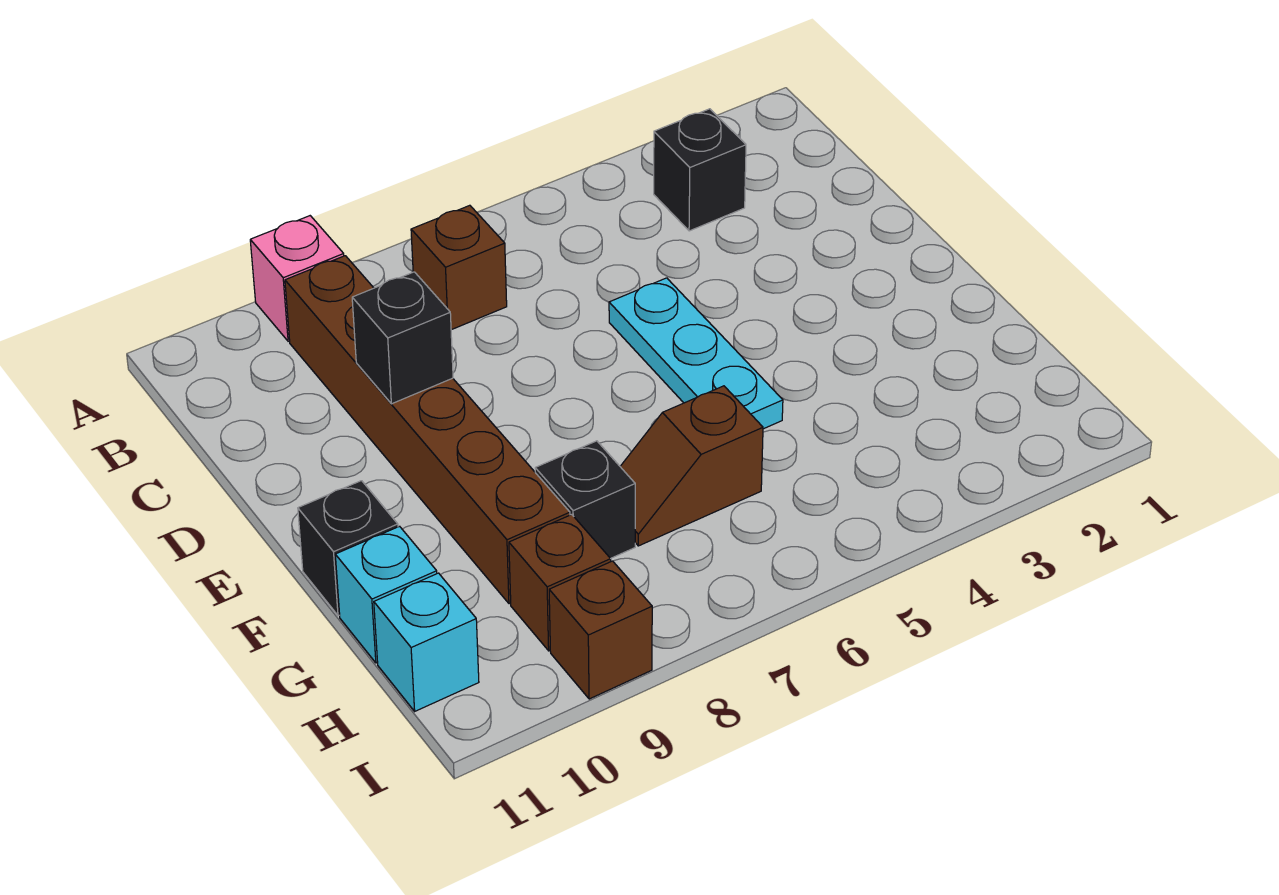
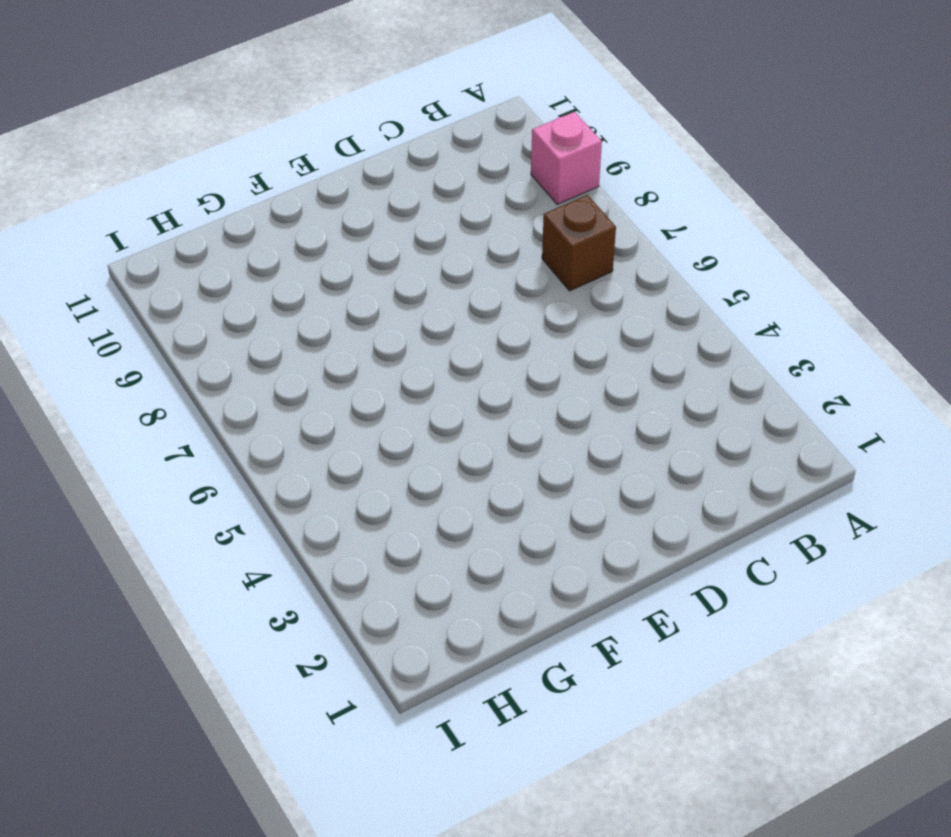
none -> black 1x1 brick [654,109,746,231]
none -> brown 1x6 brick [285,256,570,604]
none -> cyan 1x3 plate [609,278,783,429]

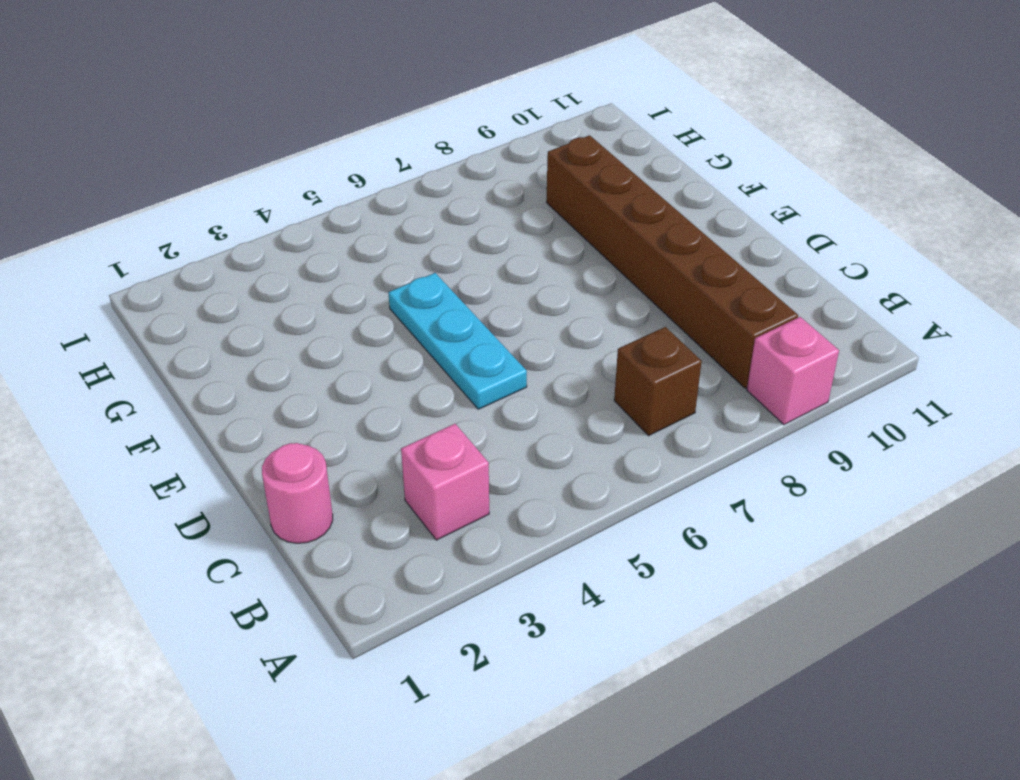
pink 1x1 brick [401,424,489,540] -> black 1x1 brick [654,109,746,231]
pink 1x1 round brick [262,443,333,543] -> none
none -> black 1x1 brick [298,481,398,616]
none -> brown 1x2 slope [620,386,763,546]
none -> black 1x1 brick [535,441,635,559]

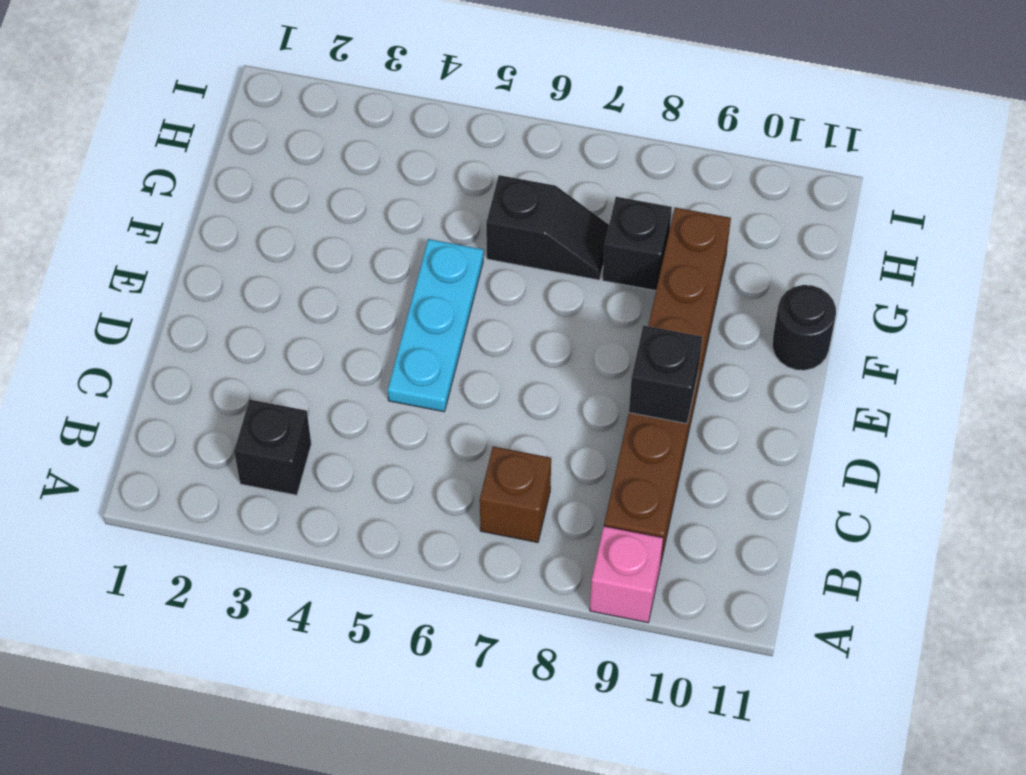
black 1x1 round brick [772,285,836,370] -> black 1x1 brick [298,481,398,616]
black 1x2 slope [486,175,609,280] -> brown 1x2 slope [620,386,763,546]
none -> cyan 1x1 brick [335,526,437,663]
none -> brown 1x1 brick [509,515,611,651]
none -> cyan 1x1 brick [374,573,479,711]

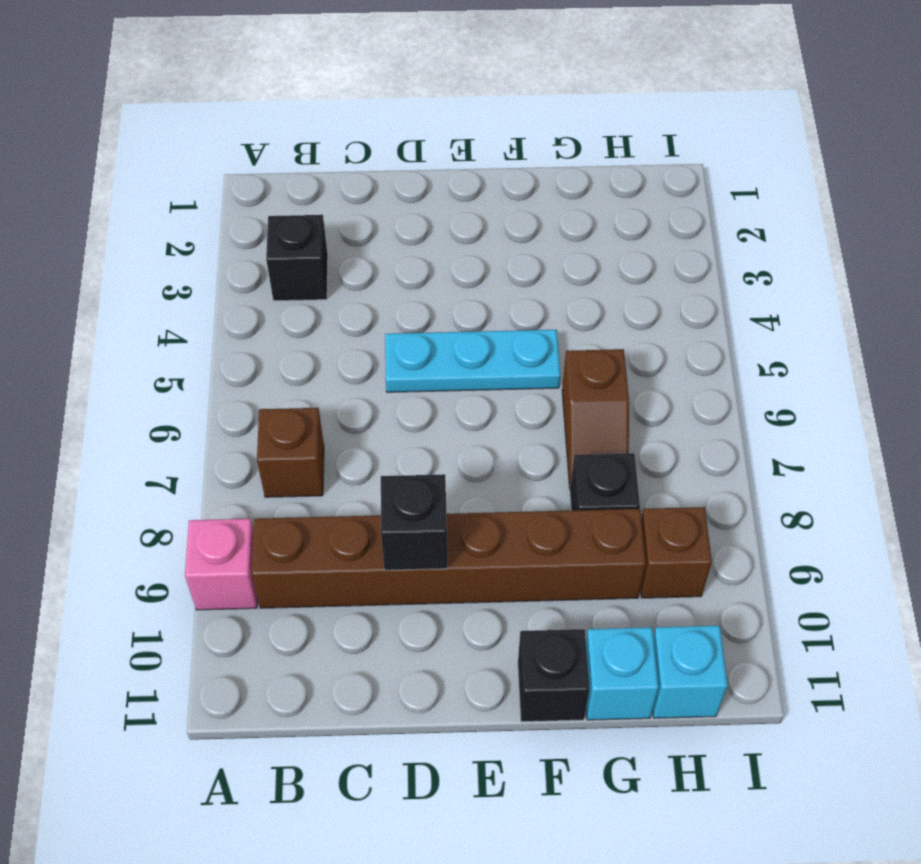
none -> brown 1x1 brick [549,561,652,699]

